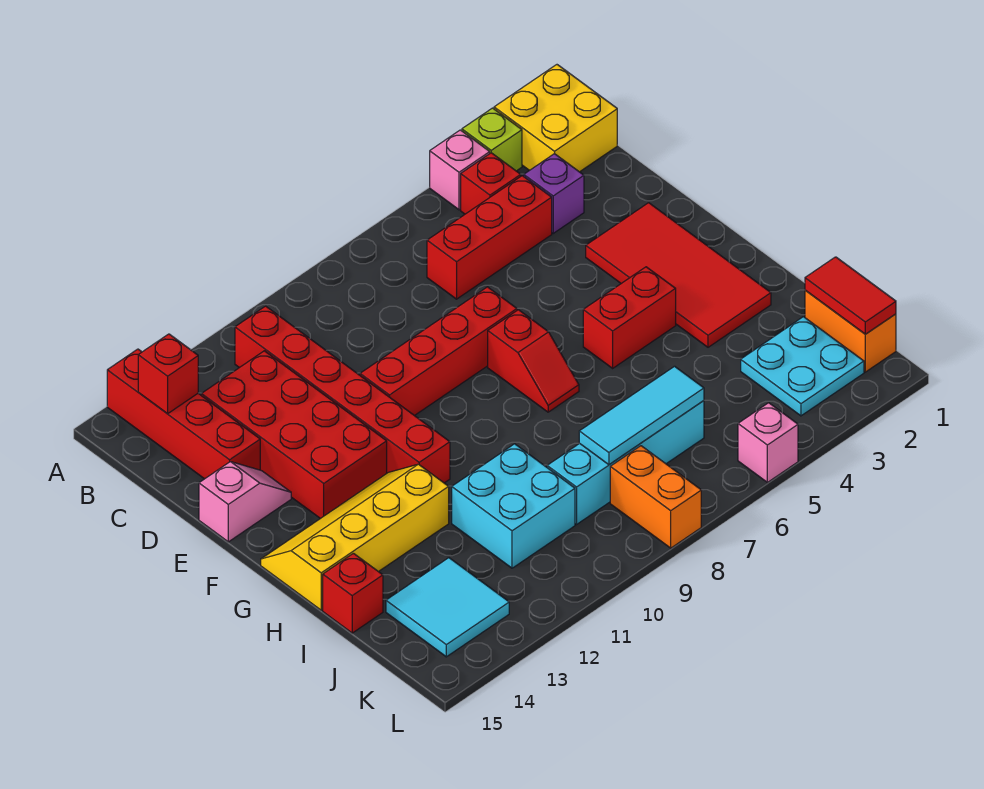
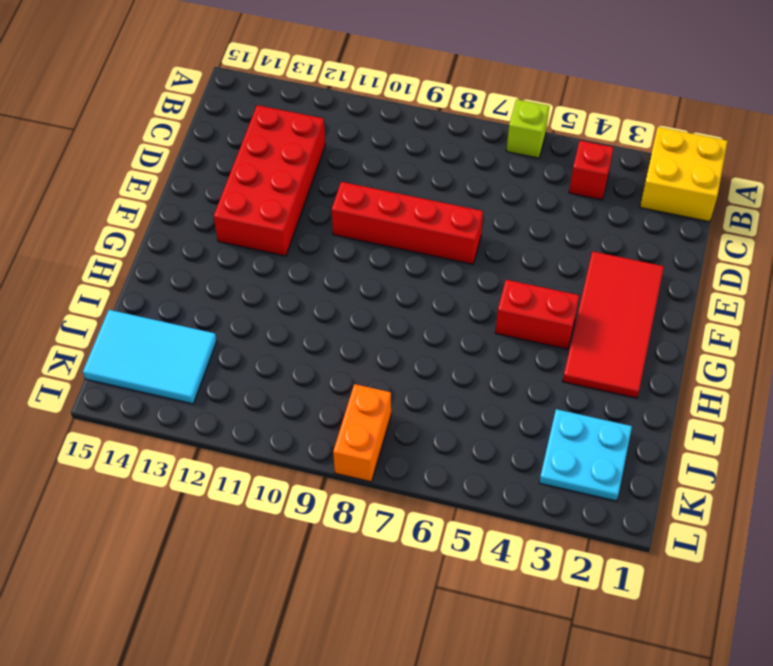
lime 1x1 brick [507,99,549,158] -> lime 1x1 brick moved to [462,108,522,171]
cyan 2x3 tile [83,310,217,404] -> cyan 2x2 tile [386,558,509,657]
none -> pink 1x1 brick [430,130,490,210]
none -> red 1x4 brick [107,349,260,479]
none -> red 1x6 brick [235,306,450,483]

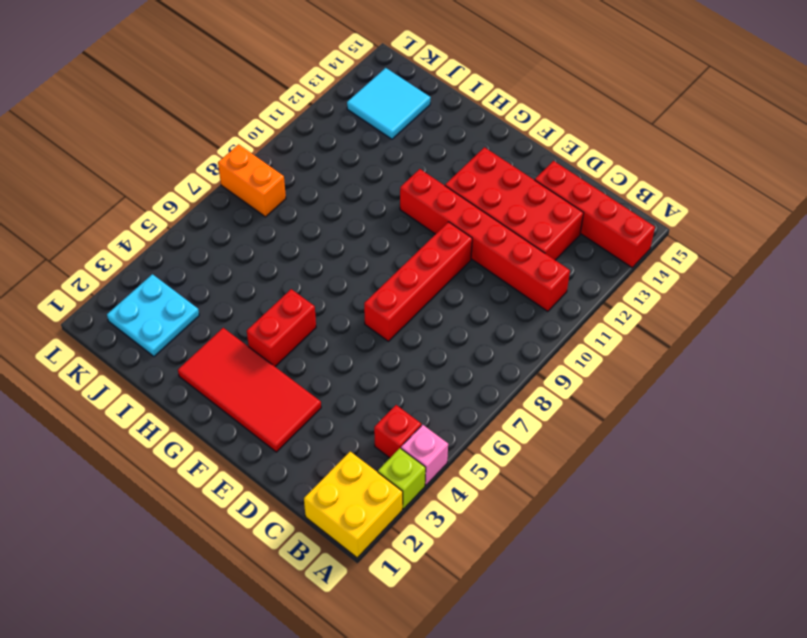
none -> purple 1x1 brick [524,154,584,233]
none -> red 1x3 brick [427,176,552,299]
none -> pink 1x2 slope [199,462,291,542]

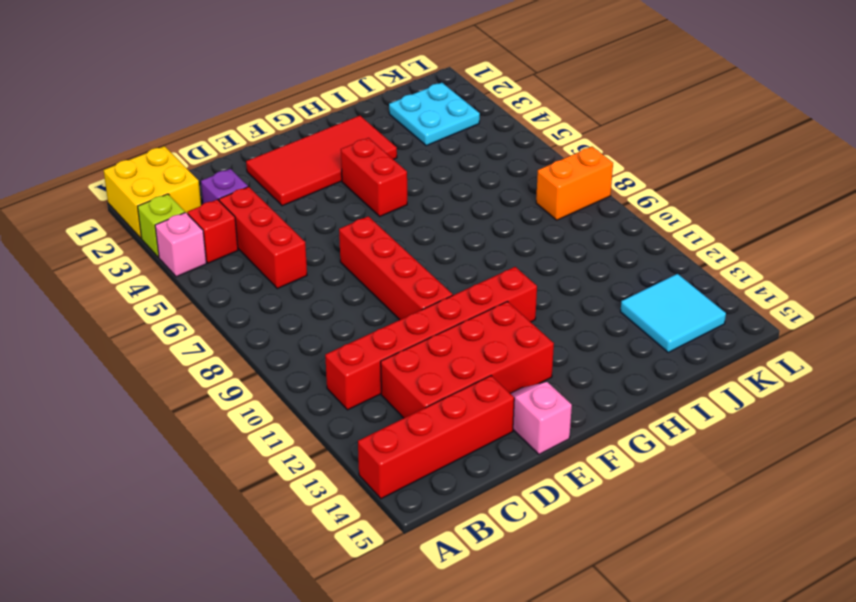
none -> red 1x2 slope [488,310,579,412]
none -> yellow 2x4 slope [261,464,449,610]
none -> cyan 2x2 brick [452,444,575,568]

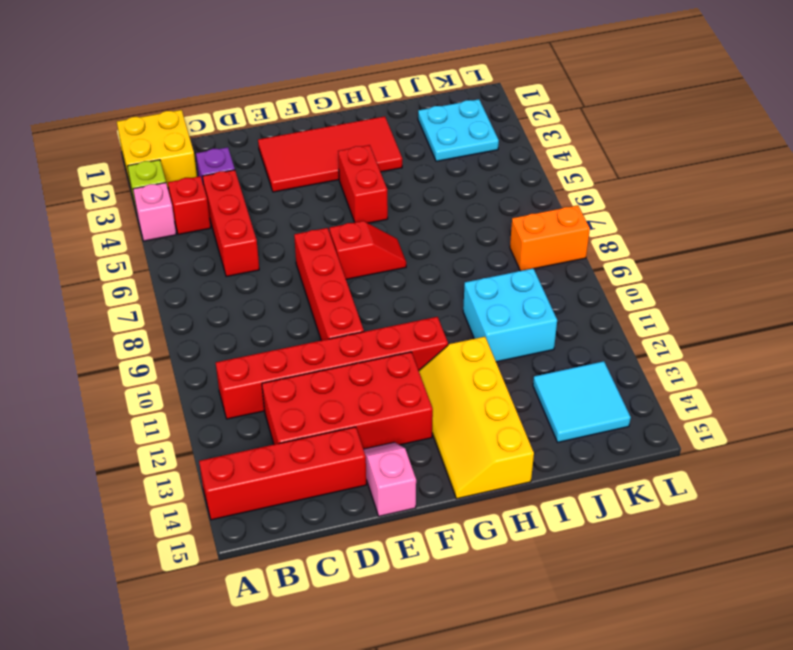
none -> red 1x1 brick [323,553,383,633]
none -> orange 1x2 brick [805,290,896,372]
none -> cyan 1x4 brick [547,401,704,524]

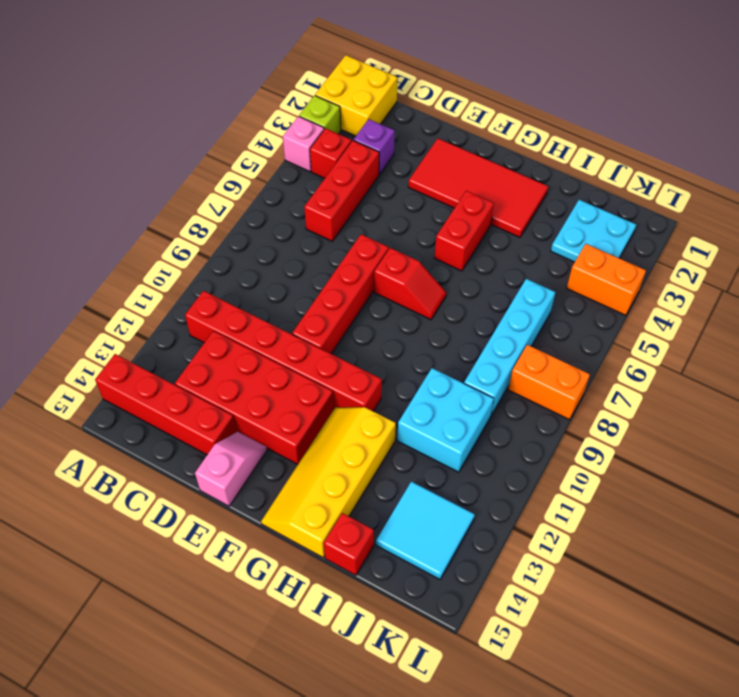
orange 1x2 brick [567,244,646,315] -> orange 1x2 brick moved to [805,290,896,372]
none -> pink 1x1 brick [738,403,798,482]
none -> red 1x1 brick [138,334,198,413]
none -> red 1x2 tile [805,257,896,334]

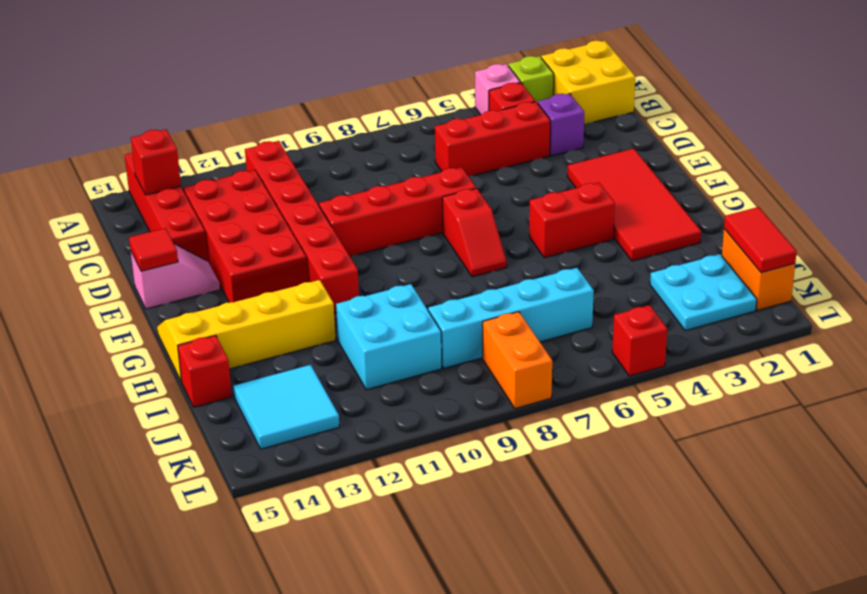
red 1x1 tile [129,228,178,271] -> none
red 1x1 brick [612,305,667,376] -> pink 1x1 brick [738,403,798,482]
none -> cyan 1x3 tile [579,366,704,465]

